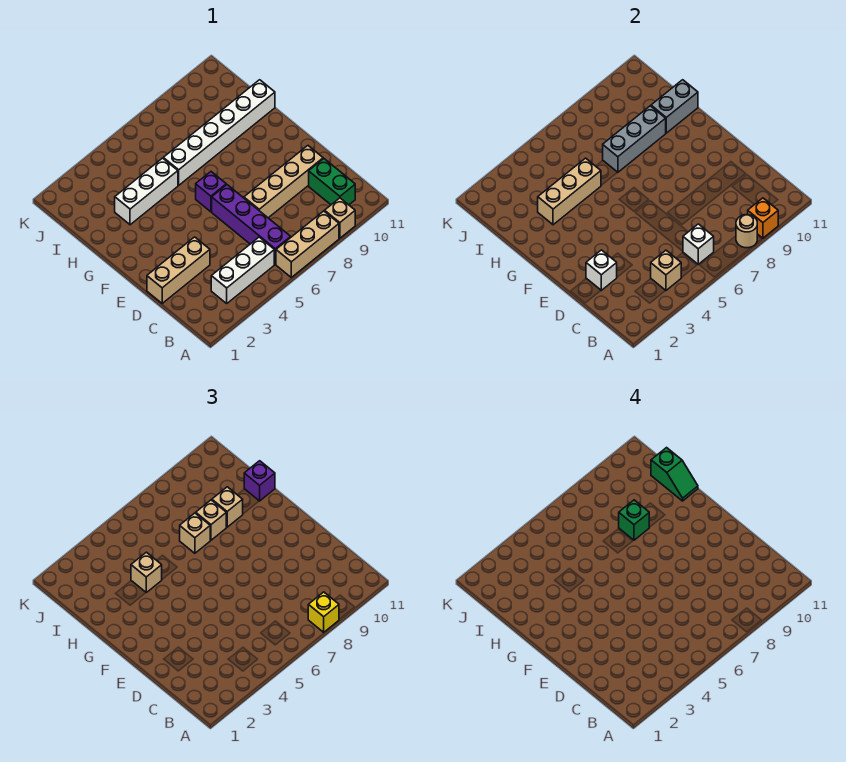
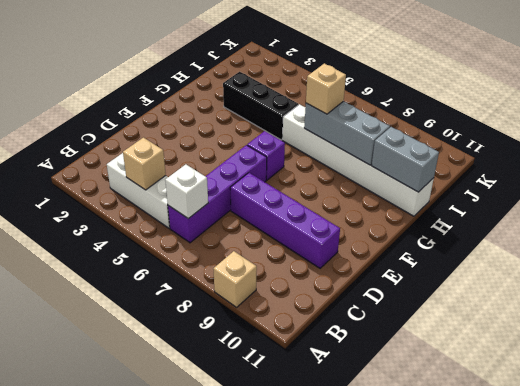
purple 1x4 brick [230,173,340,268] -> tan 1x4 brick [244,146,323,218]
black 1x3 brick [223,72,298,140] -> white 1x3 brick [115,158,178,225]
none -> tan 1x3 brick [276,211,339,277]
none -> green 1x2 brick [309,159,355,205]
none -> tan 1x3 brick [147,237,210,303]

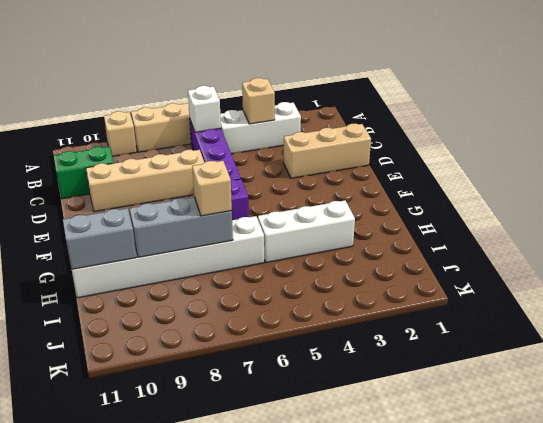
green 1x2 brick [54,147,114,199] -> green 1x2 brick turned to [309,159,355,205]
none -> tan 1x1 round brick [736,215,757,248]
none -> orange 1x1 brick [748,198,778,238]
none -> white 1x1 brick [586,250,617,290]

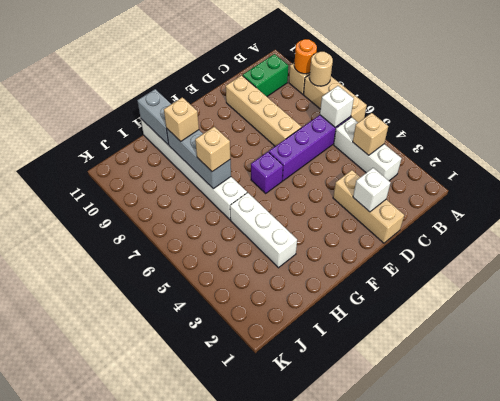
orange 1x1 round brick [294,39,317,74] -> orange 1x1 brick [748,198,778,238]
none -> tan 1x3 brick [538,158,601,225]
none -> yellow 1x1 brick [308,592,339,632]
none -> tan 1x1 brick [131,552,162,592]

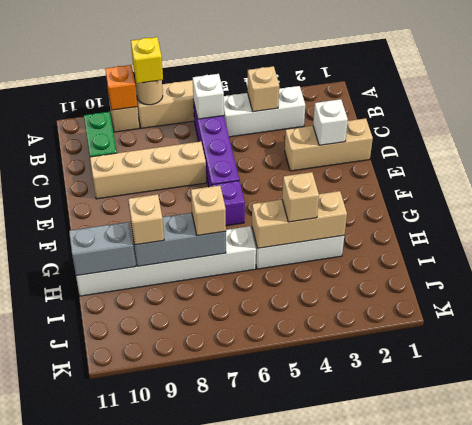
none -> tan 1x1 brick [196,500,226,540]
none -> purple 1x1 brick [244,461,275,501]
none -> green 1x1 brick [619,500,649,540]

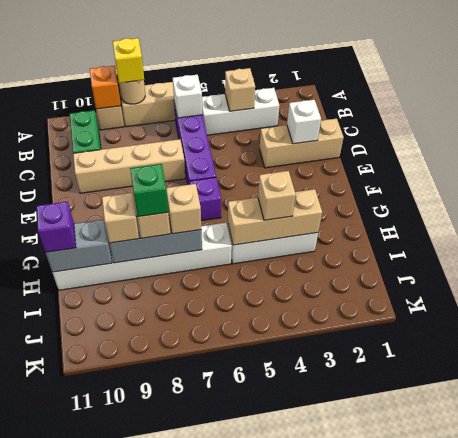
none -> green 1x2 slope [651,448,698,501]

